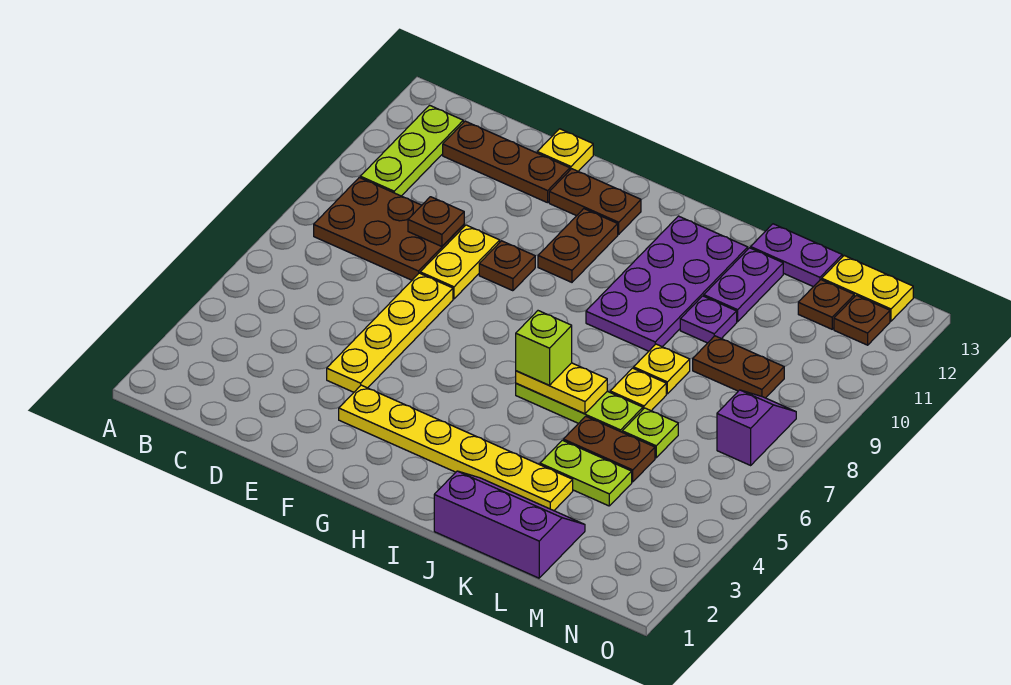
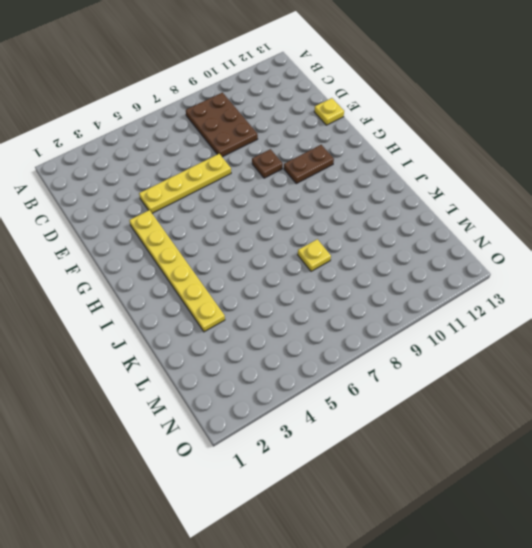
none -> lime 1x3 plate [360,105,463,196]
none -> brown 1x3 plate [443,121,570,203]
none -> yellow 1x2 plate [420,225,500,299]

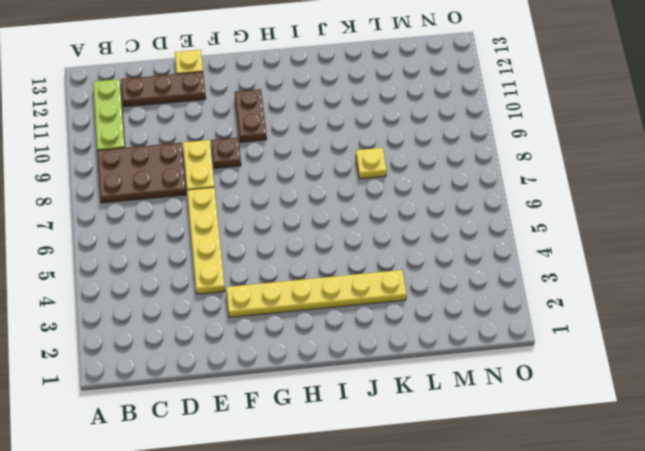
none -> brown 1x2 plate [549,169,641,234]
none -> lime 1x3 plate [516,383,643,432]
none -> purple 2x4 plate [586,216,748,351]

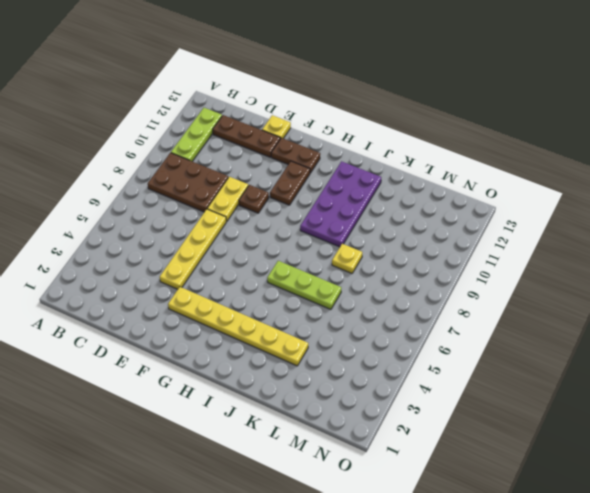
none -> purple 2x3 slope [434,471,585,578]
none -> lime 1x2 plate [540,440,632,506]
none -> brown 1x2 plate [563,416,655,482]

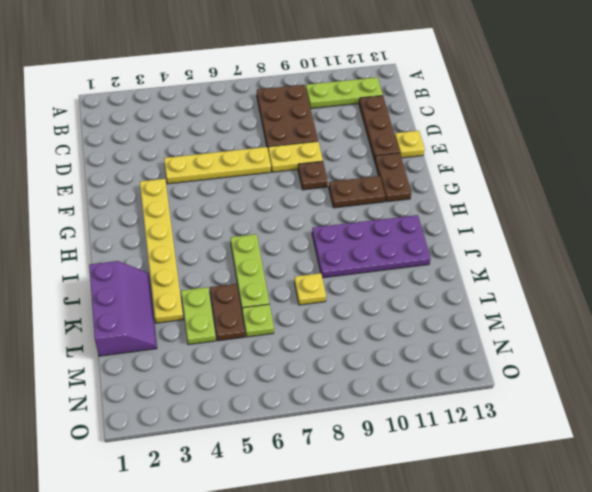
none -> yellow 1x1 plate [610,368,666,411]
none -> purple 1x1 plate [680,296,737,343]
none -> purple 1x2 plate [704,248,783,322]

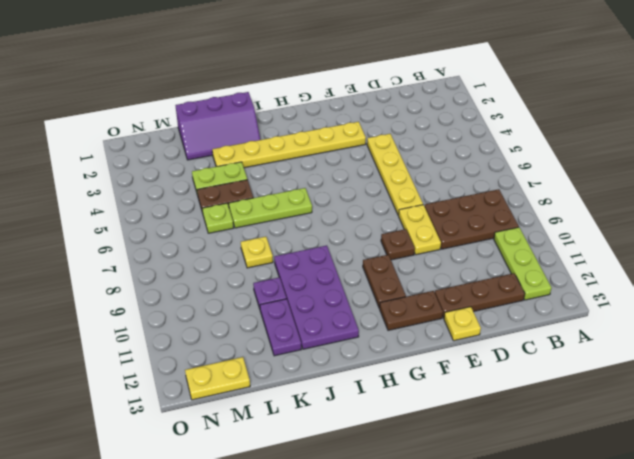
none -> yellow 1x1 plate [610,368,666,411]
none -> purple 1x2 plate [751,224,842,287]
none -> brown 1x2 plate [693,336,784,398]

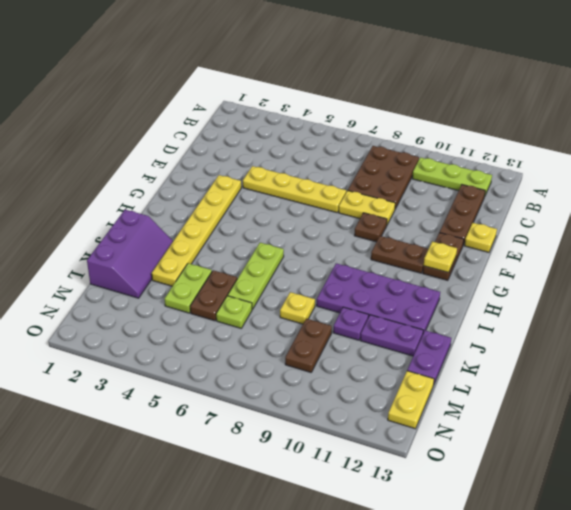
yellow 1x1 plate [424,242,457,273] -> yellow 1x1 plate moved to [610,368,666,411]
none -> brown 1x1 plate [798,280,854,329]
none -> purple 1x2 slope [717,390,796,465]
none -> brown 1x1 plate [834,295,890,345]

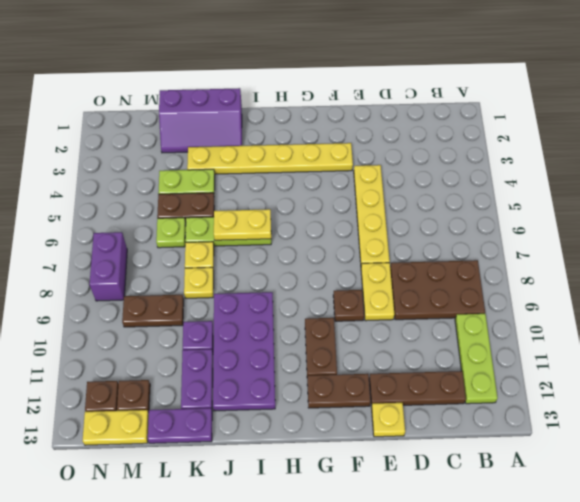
purple 1x2 brick [89,232,127,301] -> purple 1x2 slope [717,390,796,465]
none -> brown 1x1 plate [408,197,464,246]
none -> lime 1x1 brick [516,311,572,385]

